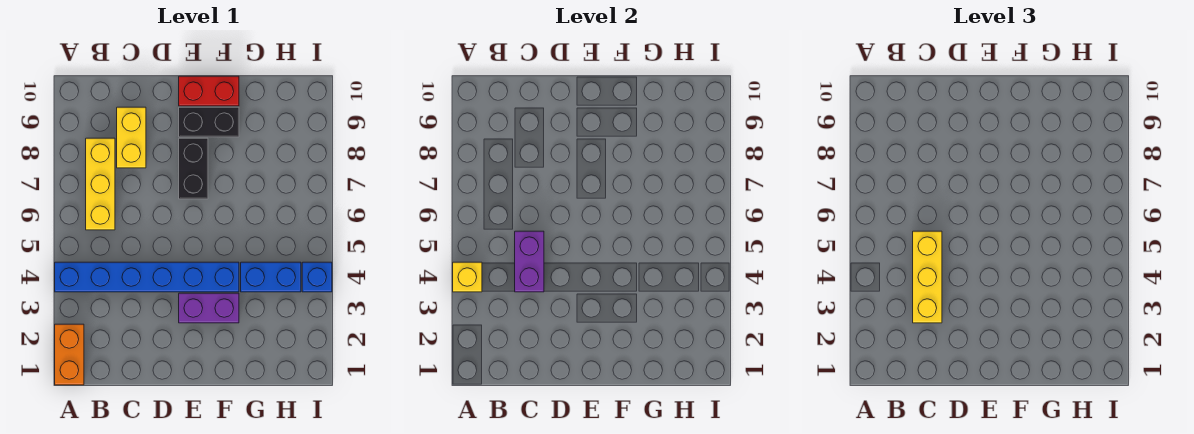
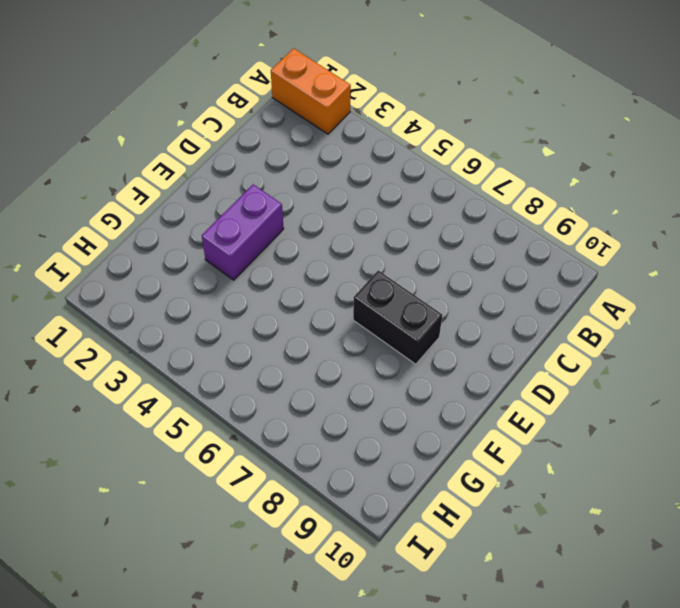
none -> blue 1x6 brick [55,262,239,292]
none -> yellow 1x3 brick [86,138,115,230]
none -> yellow 1x2 brick [117,107,146,168]

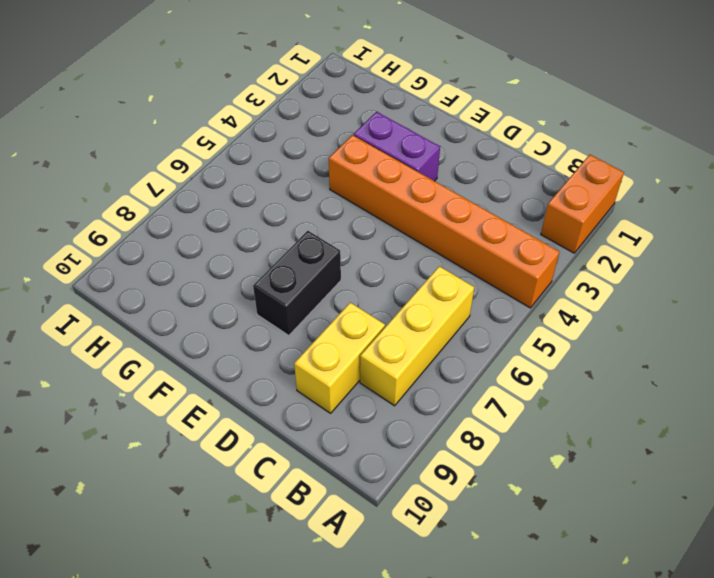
orange 1x6 brick [329,135,559,308] -> blue 1x6 brick [55,262,239,292]
none -> black 1x2 brick [179,107,239,137]
none -> red 1x2 brick [179,76,239,106]
none -> blue 1x2 brick [241,262,301,292]

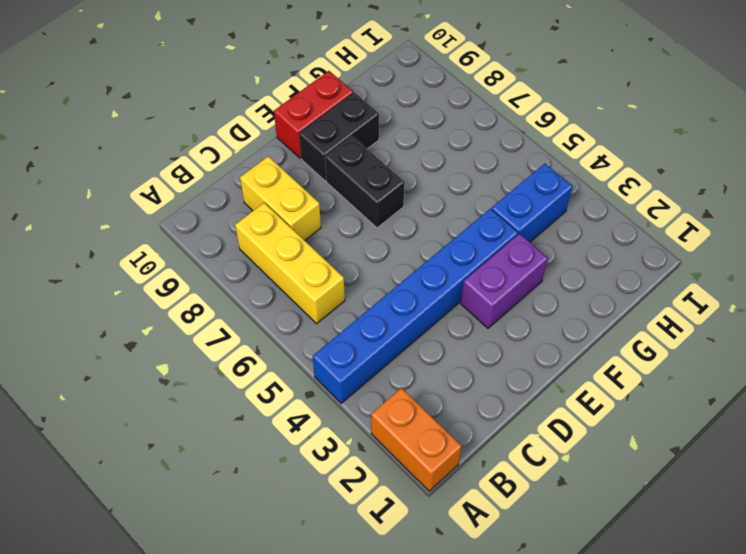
none -> blue 1x1 brick [302,262,332,292]
none -> yellow 1x1 brick [453,262,482,292]
none -> purple 1x2 brick [515,231,544,292]

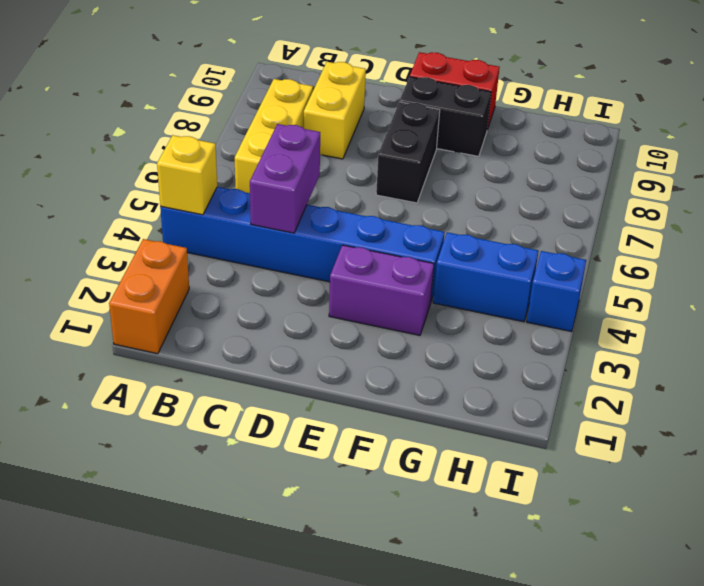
none -> yellow 1x3 brick [913,231,942,323]

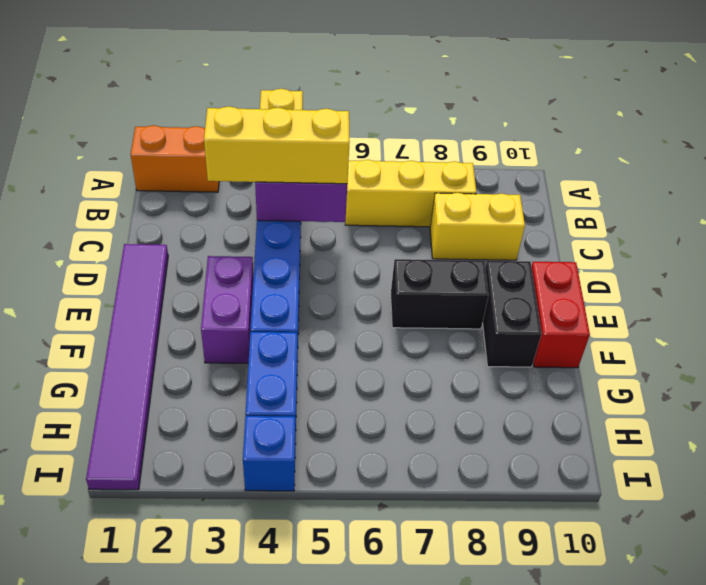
purple 1x6 tile [86,244,168,490] -> none

